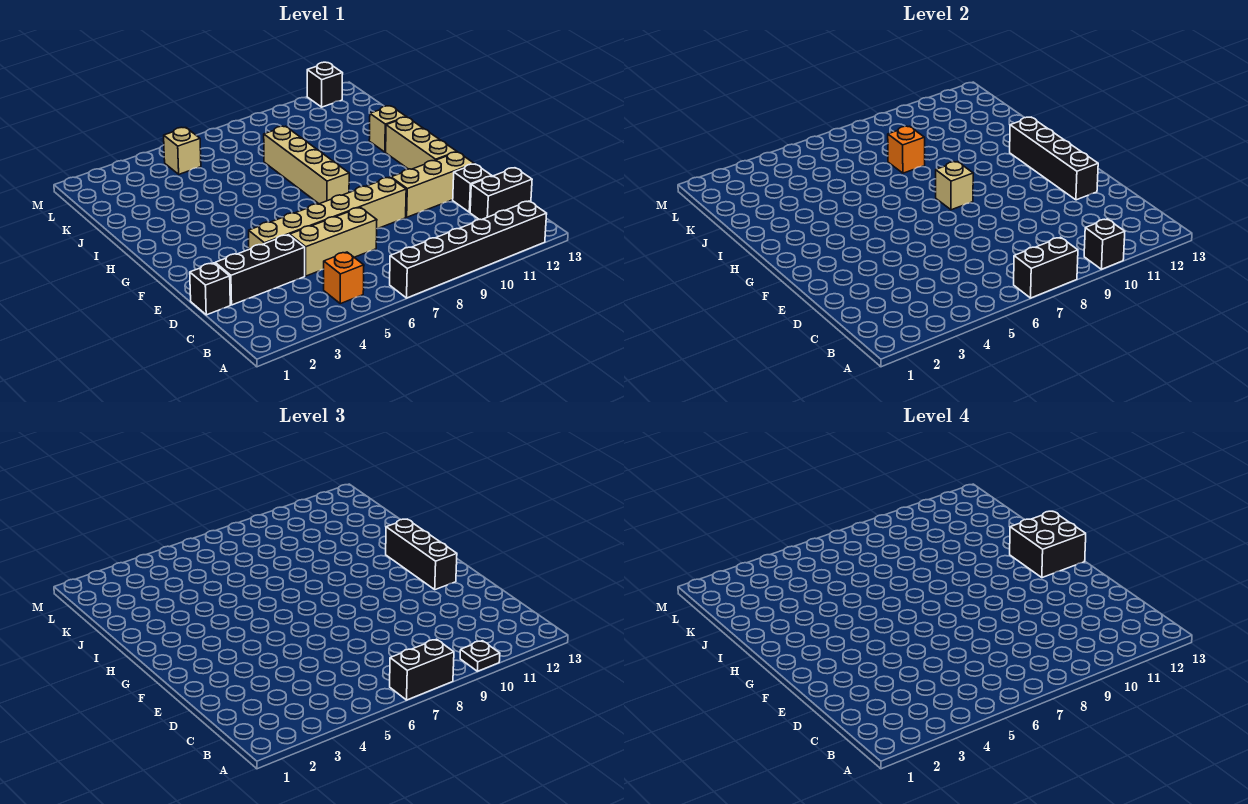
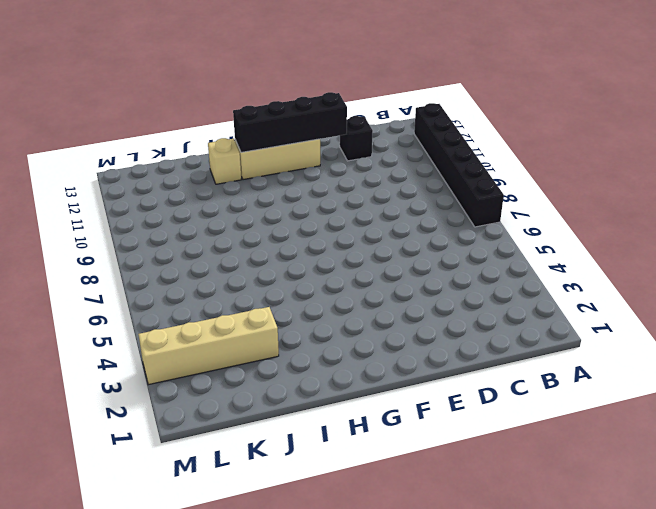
tan 1x4 brick [138,307,279,385] -> tan 1x4 brick moved to [264,126,349,204]
none -> orange 1x1 brick [324,252,364,304]
none -> black 1x2 brick [470,168,532,220]
none -> black 1x1 brick [190,263,230,315]

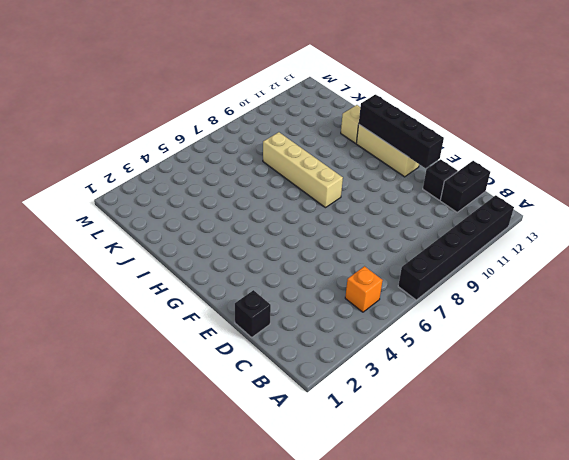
none -> black 1x3 brick [215,235,305,305]
none -> tan 1x3 brick [290,207,377,276]
none -> tan 1x6 brick [249,177,406,249]

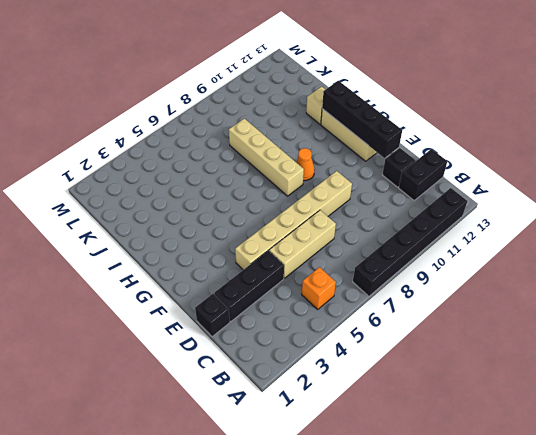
orange 1x1 cone [296,148,315,181] -> none
none -> tan 1x3 brick [391,152,474,217]
none -> tan 1x1 brick [164,127,201,174]
none -> black 1x1 brick [307,62,343,107]

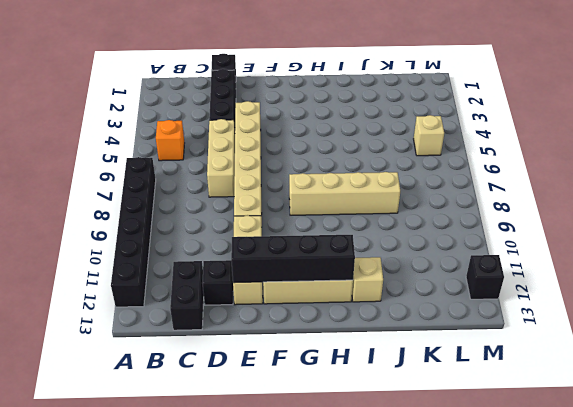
none -> black 1x2 brick [1014,237,1078,298]
none -> black 1x1 brick [1084,219,1125,269]
none -> tan 1x1 brick [936,162,973,210]

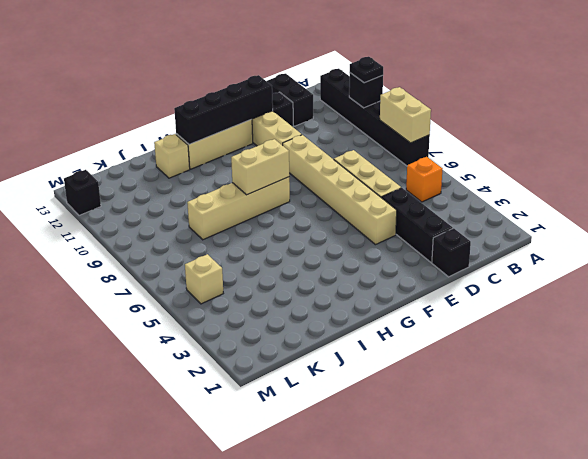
tan 1x2 brick [380,87,431,143] -> black 1x2 brick [1014,237,1078,298]
tan 1x2 brick [231,139,289,195] -> tan 1x1 brick [936,162,973,210]
none -> orange 1x1 brick [888,126,925,173]
none -> black 1x2 brick [390,639,454,700]
none -> black 1x3 brick [386,519,457,590]

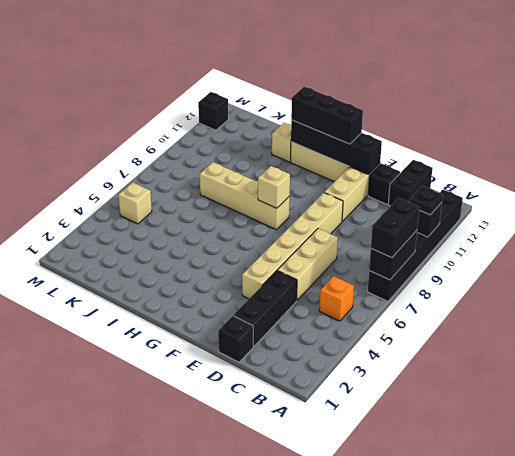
none -> orange 1x1 brick [888,126,925,173]
none -> black 2x2 brick [1010,511,1086,578]

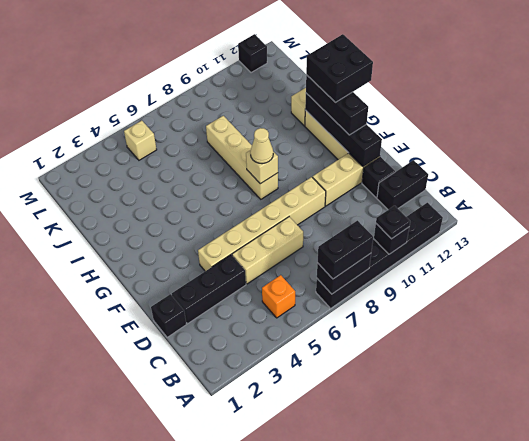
tan 1x1 cone [250,128,273,164] -> none
none -> orange 1x1 brick [888,126,925,173]

